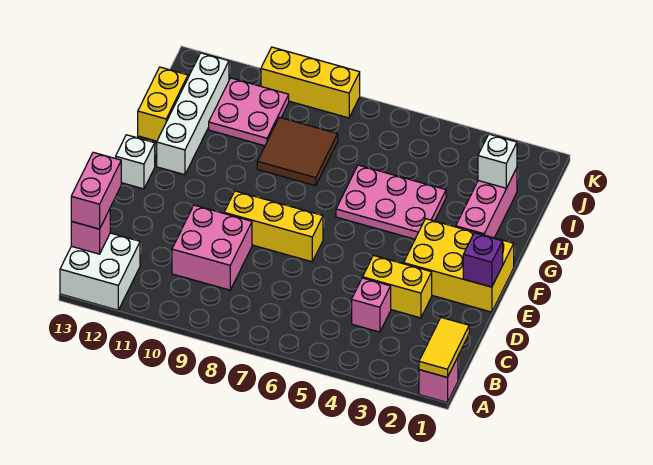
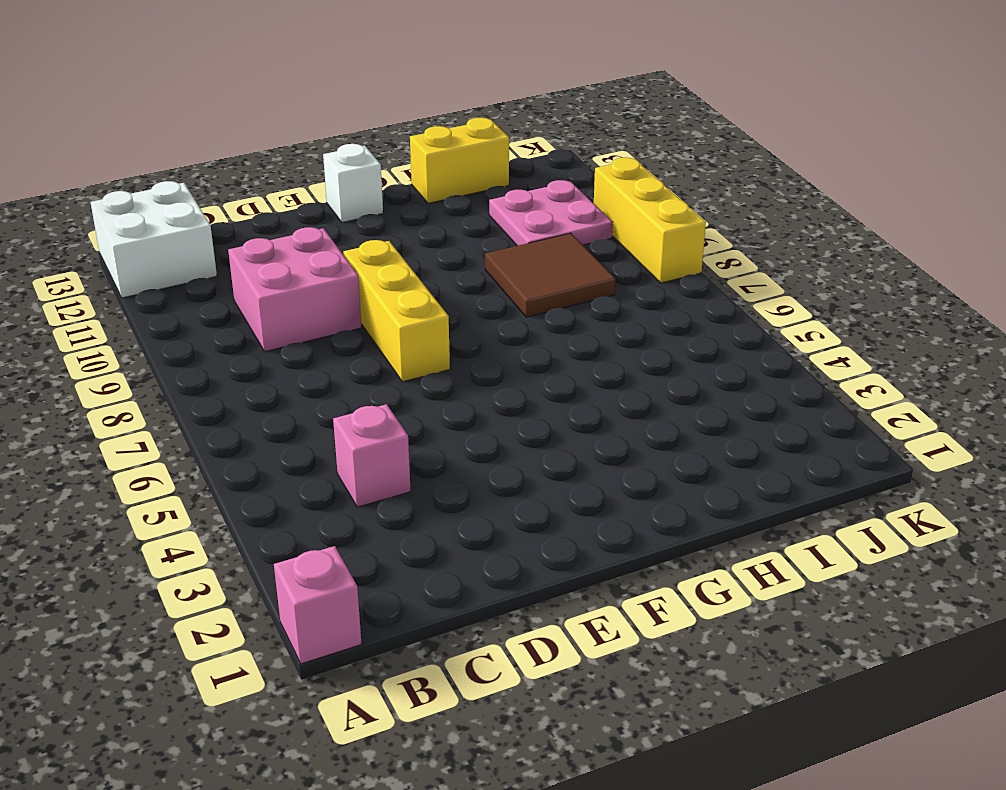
none -> yellow 1x2 brick [363,255,432,318]
none -> yellow 2x3 brick [404,219,514,312]
none -> pink 1x3 brick [456,168,517,238]

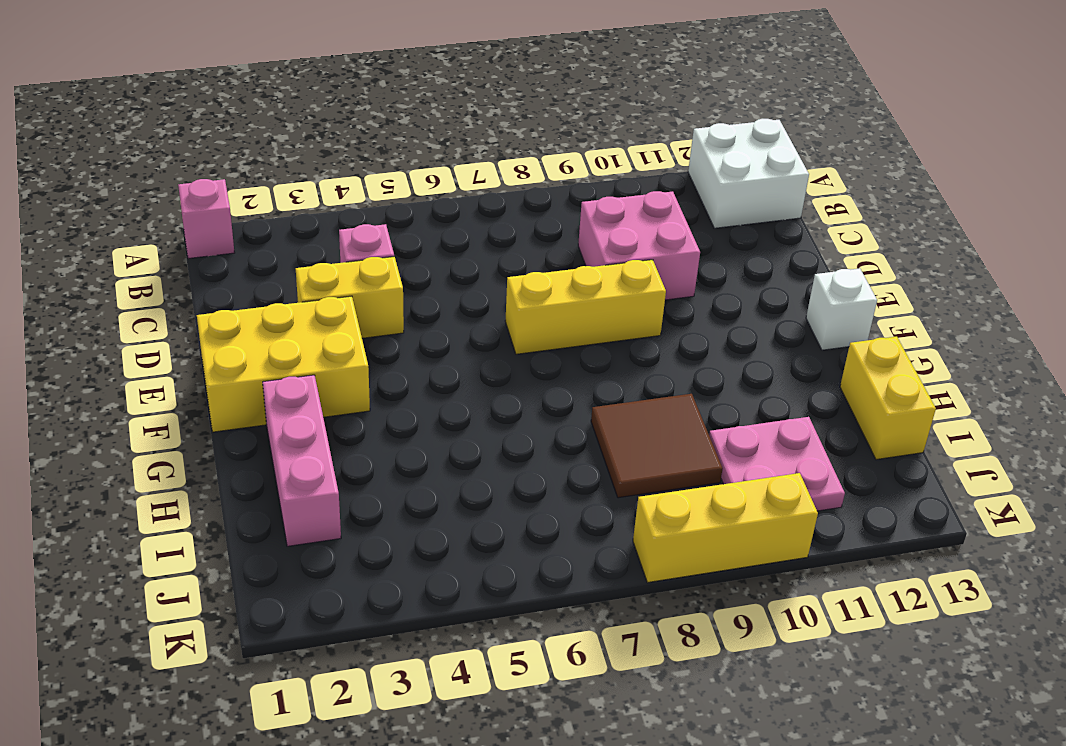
none -> pink 2x3 plate [336,165,446,239]
none -> white 1x4 brick [157,53,229,175]
none -> yellow 1x2 tile [419,317,469,377]

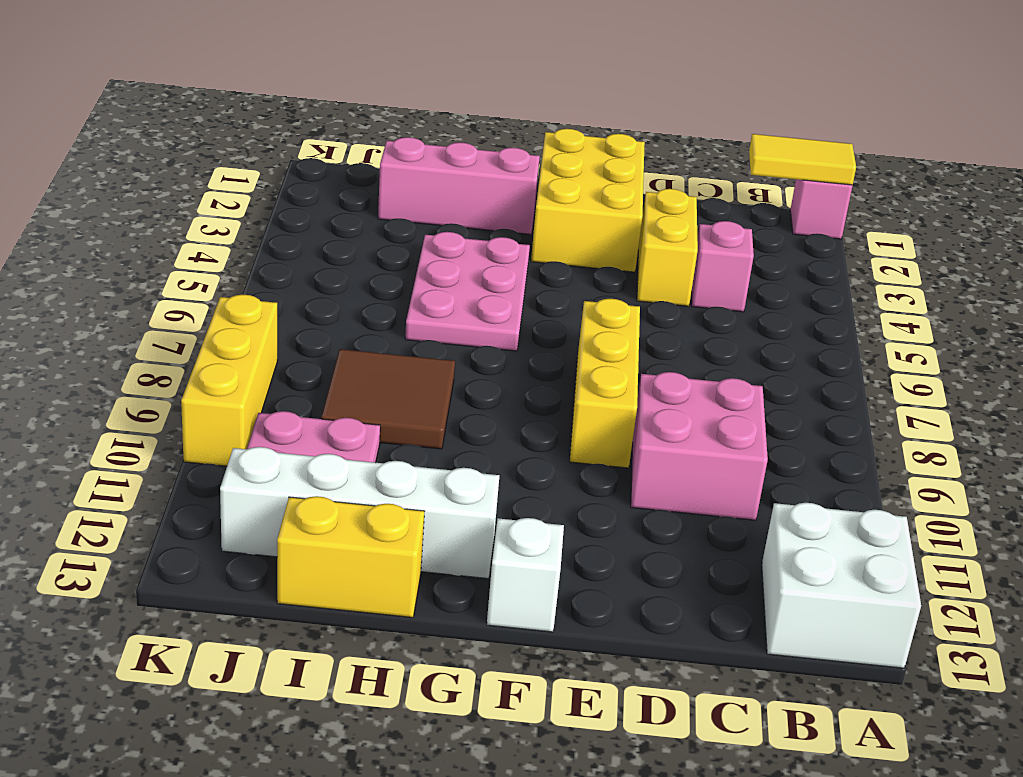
none -> pink 1x1 brick [71,209,110,254]
none -> purple 1x1 brick [463,233,503,287]
none -> white 1x1 brick [478,134,517,188]

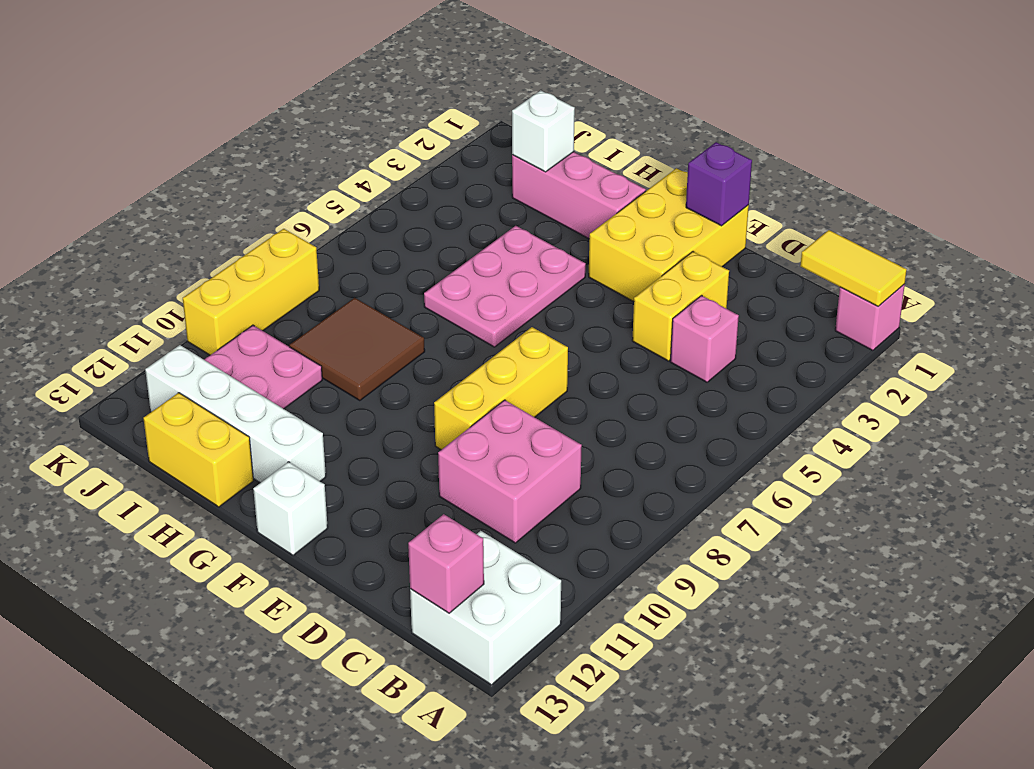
none -> pink 1x2 brick [71,152,121,229]

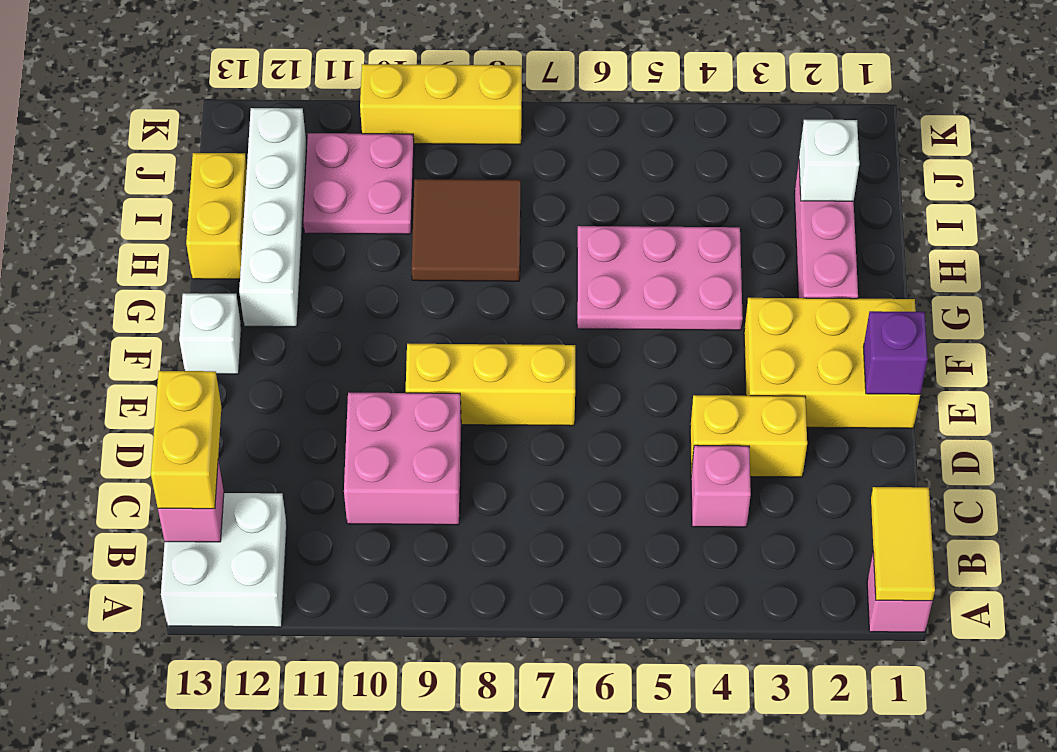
yellow 1x2 brick [151,371,221,509] -> pink 1x2 brick [71,152,121,229]

